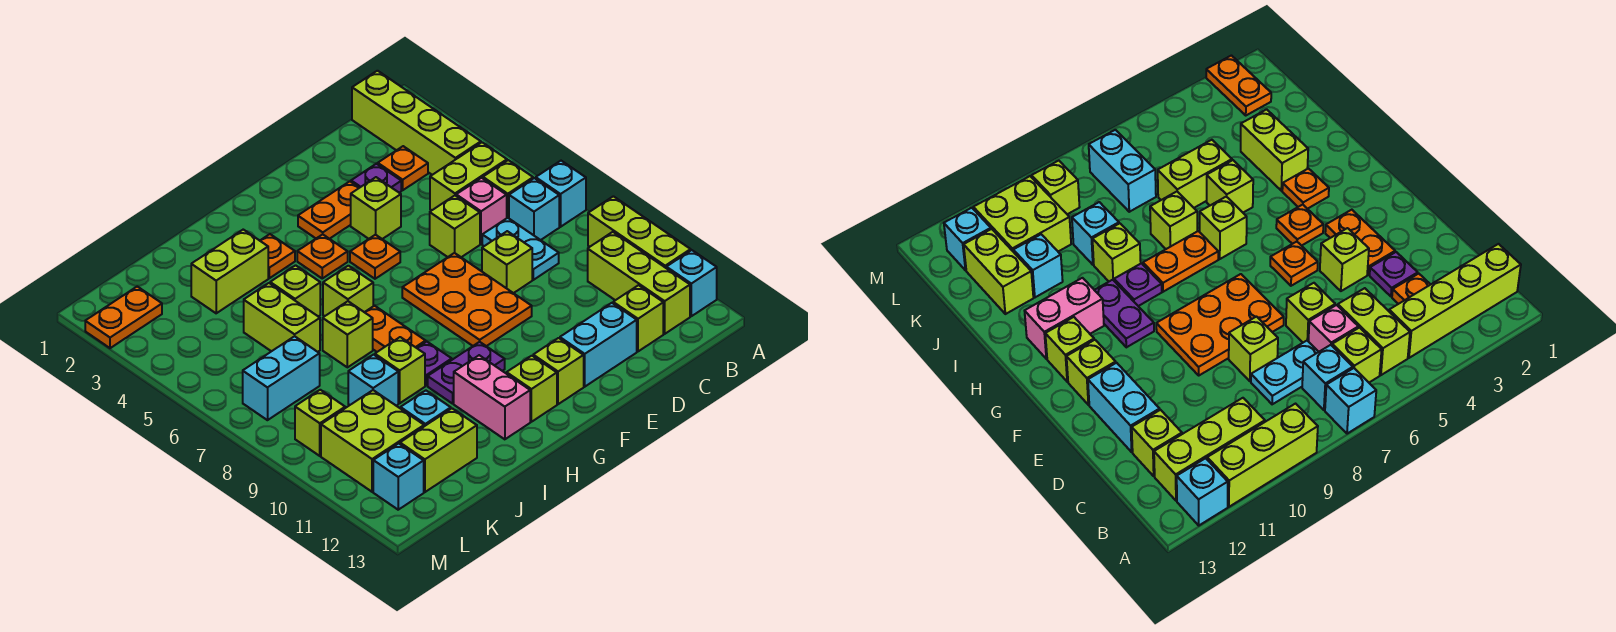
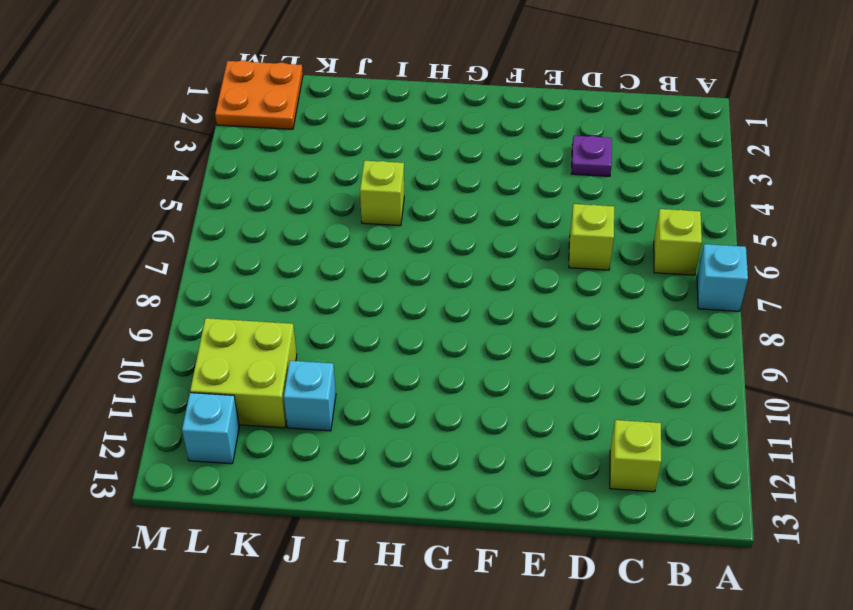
orange 2x2 plate [215,60,303,129] -> orange 1x2 plate [85,287,162,348]
none -> lime 1x3 brick [588,196,691,268]
none -> cyan 1x1 brick [666,250,717,316]
none -> lime 1x4 brick [352,71,481,175]
none -> lime 1x2 brick [430,142,507,210]

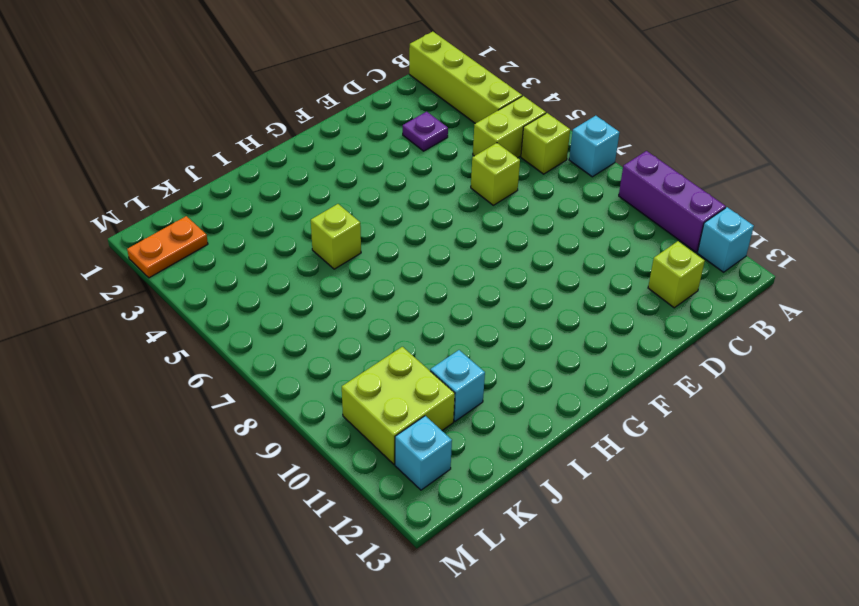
purple 1x3 brick [619,151,726,252] -> lime 1x3 brick [588,196,691,268]
none -> cyan 1x1 brick [509,178,559,240]
none -> lime 1x3 brick [588,232,690,334]
none -> orange 1x1 plate [378,146,428,190]
none -> pink 1x1 brick [456,178,507,244]

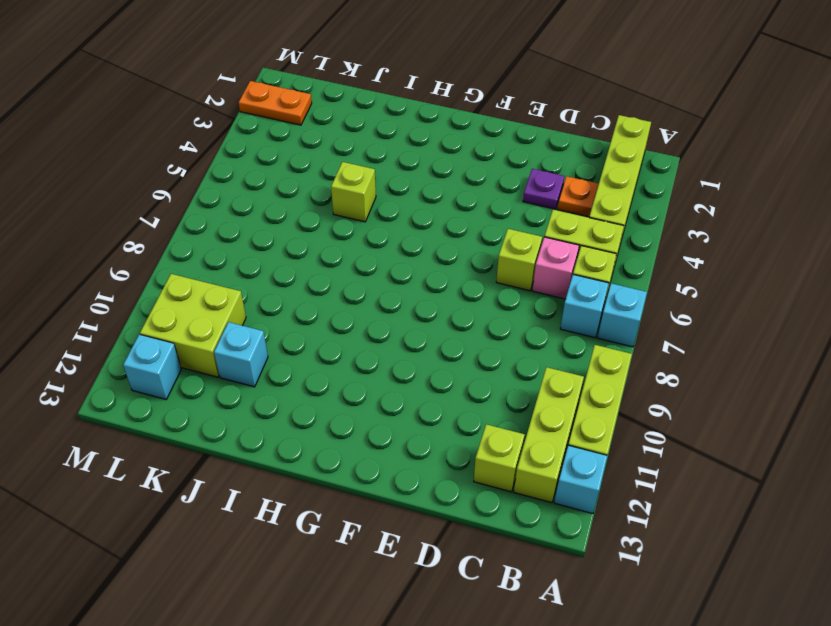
none -> cyan 1x2 plate [482,218,559,280]
none -> lime 1x1 brick [482,231,532,293]
none -> cyan 1x2 brick [560,303,637,387]
none -> orange 1x2 plate [298,181,359,239]

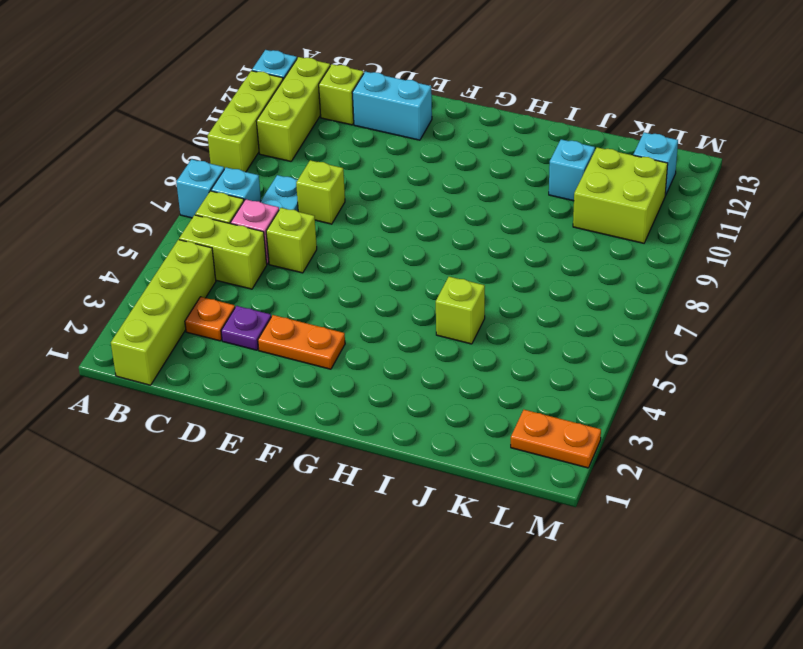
none -> lime 1x1 brick [351,177,401,239]
none -> orange 2x3 plate [402,253,532,346]
none -> orange 1x1 plate [350,235,400,279]
none -> lime 1x1 brick [533,338,584,404]

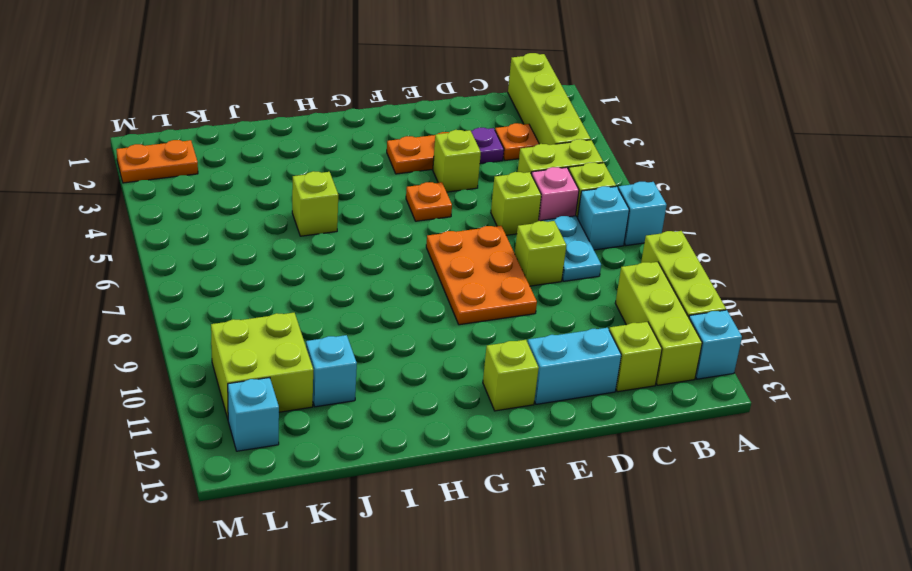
none -> orange 1x1 plate [297,234,348,278]
none -> purple 1x2 plate [428,342,505,404]
none -> lime 1x1 brick [507,356,557,422]
none -> orange 1x1 plate [260,234,295,278]

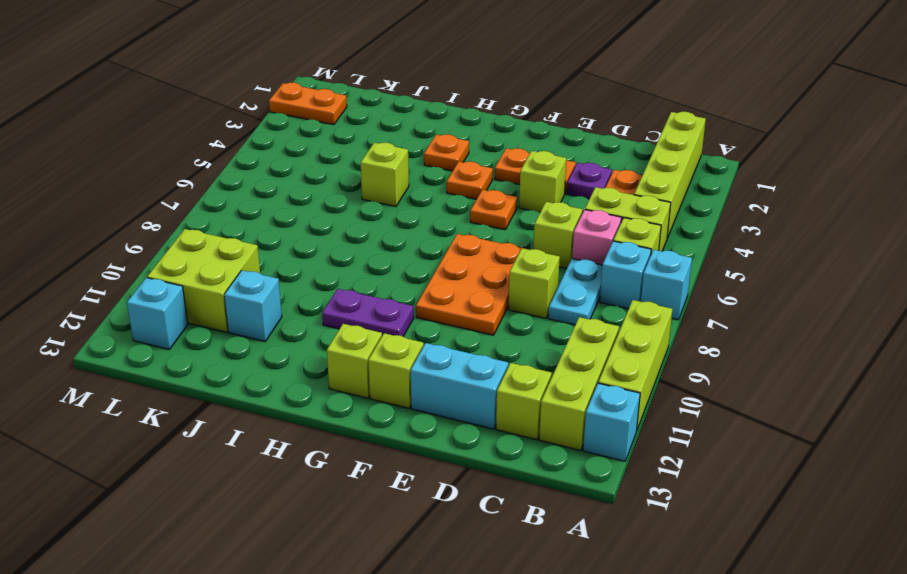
none -> lime 1x1 brick [323,266,373,316]
none -> orange 1x2 plate [365,306,426,352]
none -> purple 1x1 plate [417,342,452,386]
none -> pink 1x2 brick [454,355,530,439]

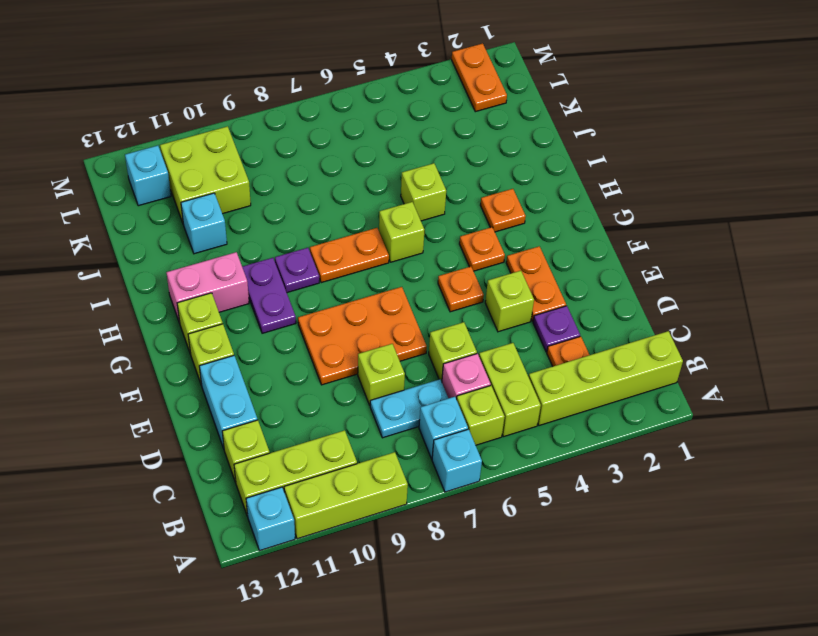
none -> lime 1x2 brick [191,230,268,313]
none -> lime 1x1 brick [323,301,373,367]
none -> lime 1x1 brick [375,337,425,403]
none -> lime 1x2 brick [244,283,320,352]

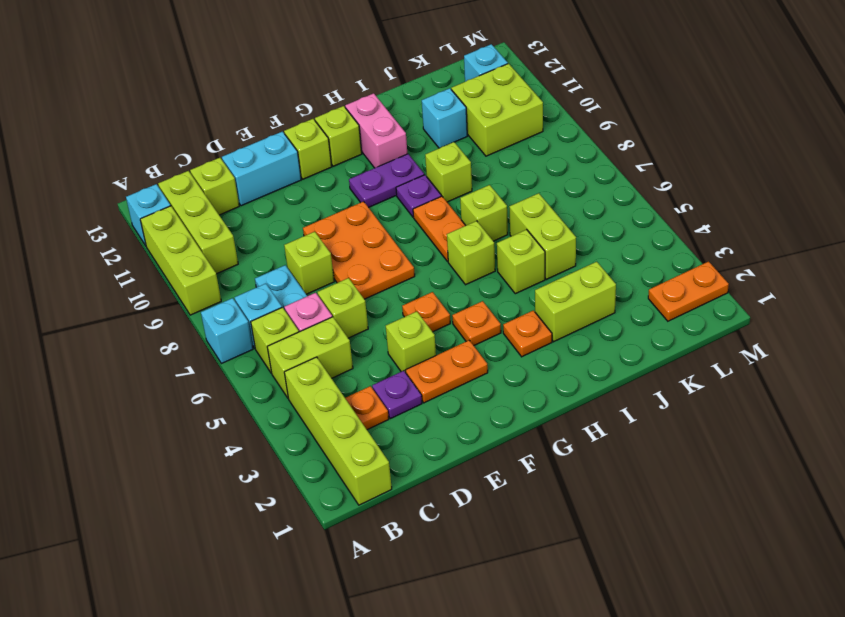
none -> cyan 1x1 brick [348,355,398,406]
none -> lime 1x2 brick [400,408,477,492]
none -> cyan 1x2 brick [243,336,320,420]
none -> lime 1x1 brick [295,390,345,456]

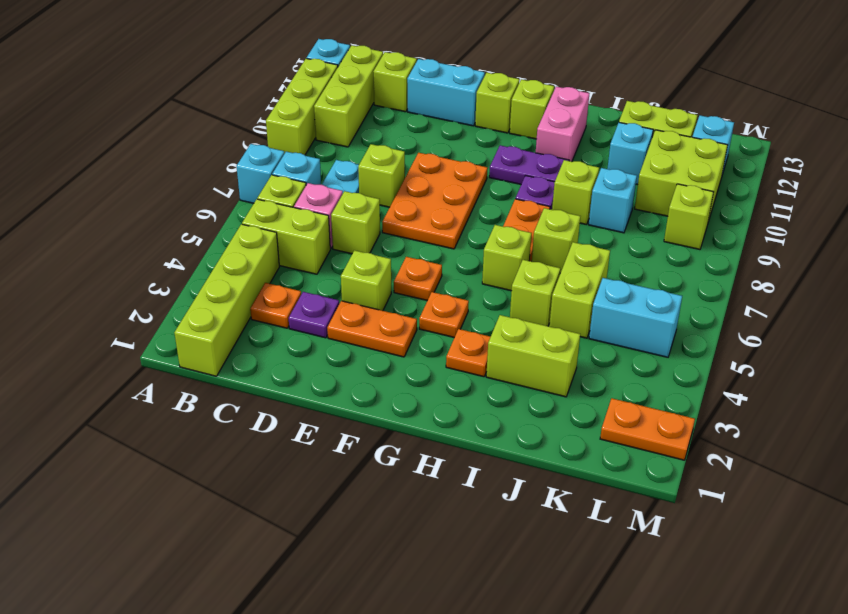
cyan 1x2 brick [589,278,682,357] -> cyan 1x2 brick moved to [243,336,320,420]

